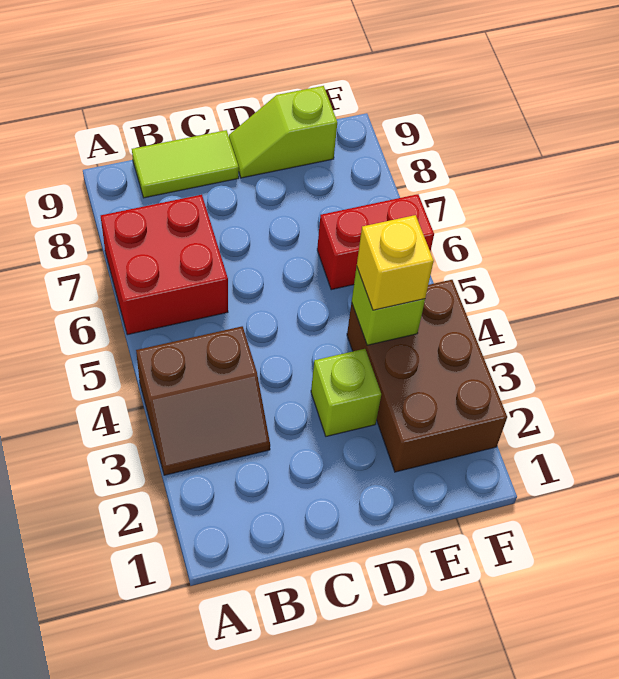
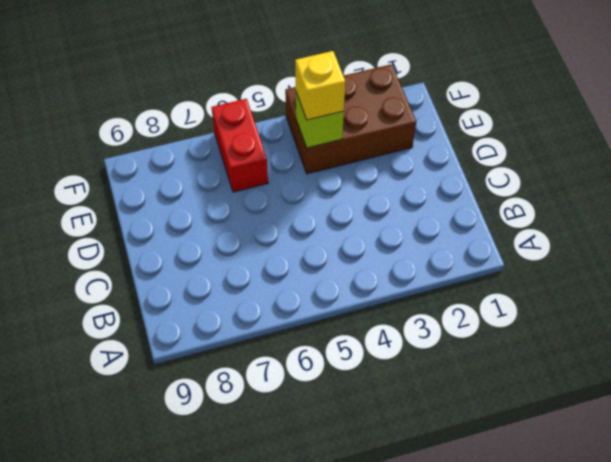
none -> brown 2x2 slope [136,326,270,475]
none -> red 2x2 brick [101,195,228,335]

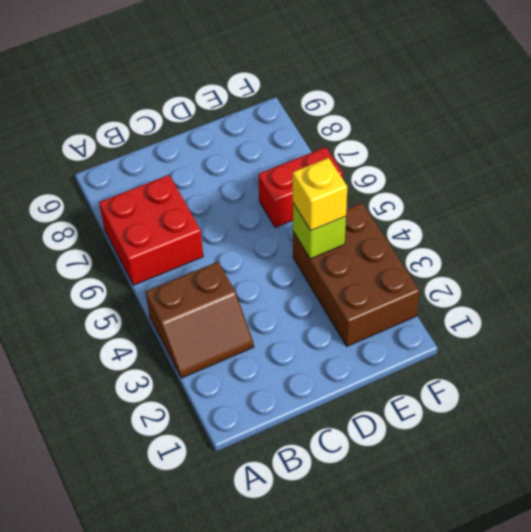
none -> lime 1x2 tile [132,130,239,198]
none -> lime 1x1 brick [311,349,381,436]

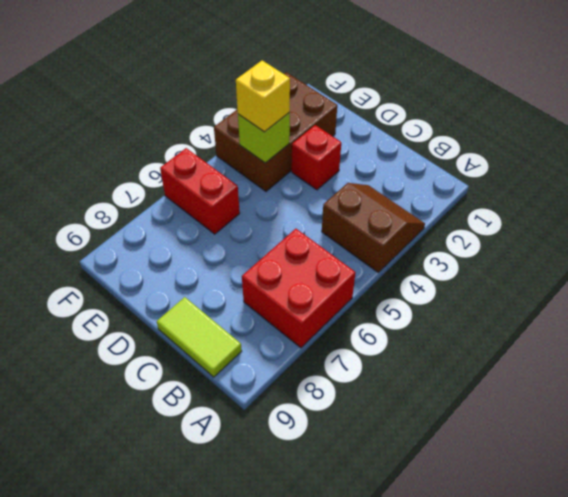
red 1x1 brick [292,125,341,190] -> lime 1x1 brick [311,349,381,436]
none -> lime 1x2 slope [229,86,337,178]

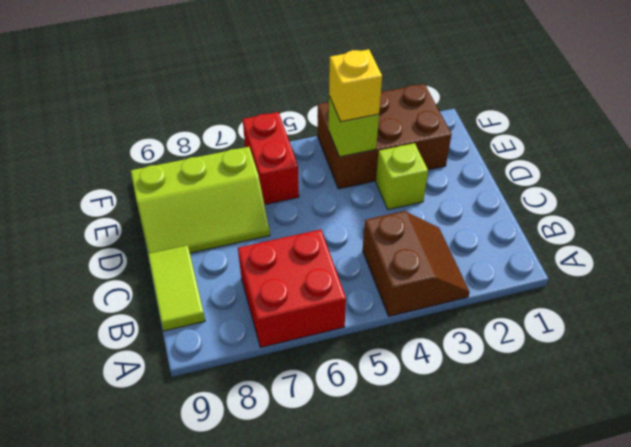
lime 2x3 slope [131,147,270,254] -> lime 1x2 slope [229,86,337,178]

